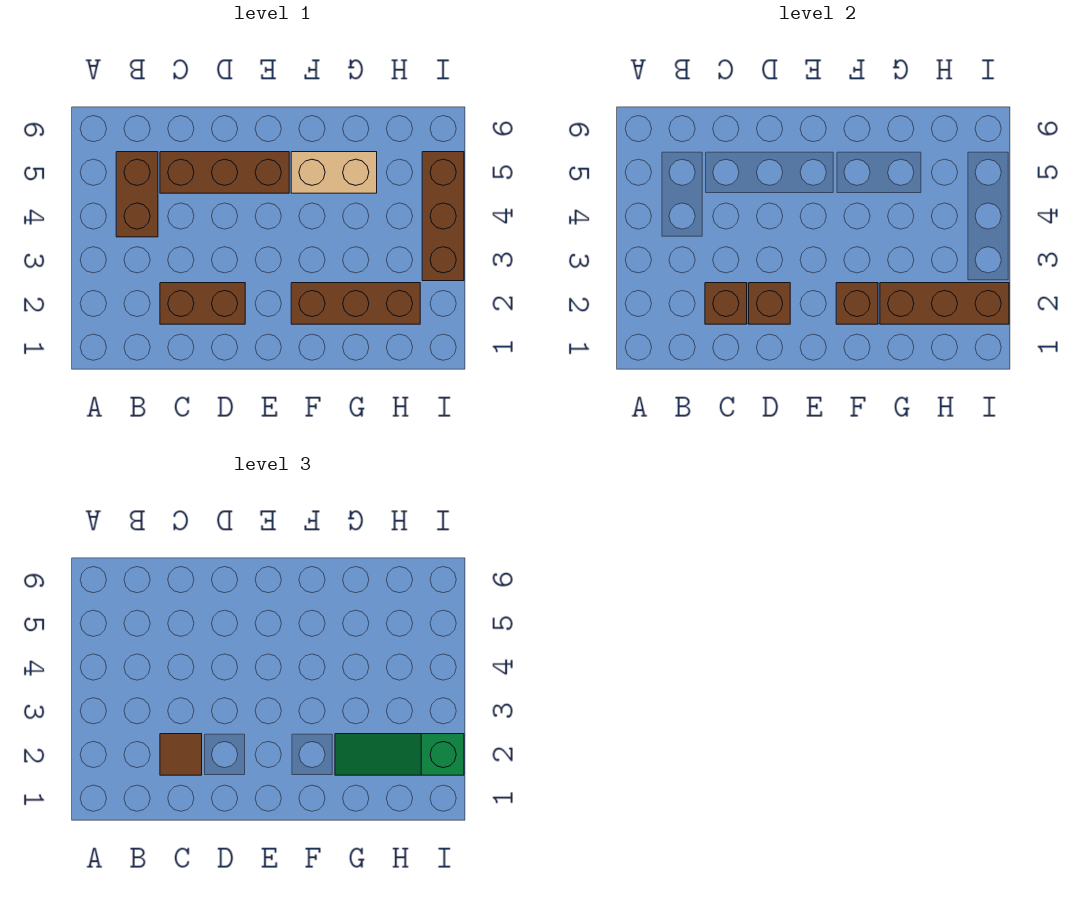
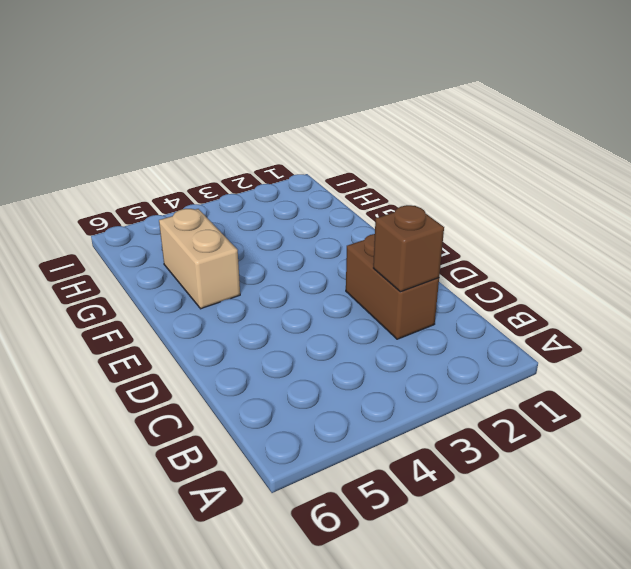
none -> brown 1x2 brick [116,152,158,237]
none -> brown 1x3 brick [160,152,289,193]
none -> brown 1x3 brick [291,283,420,324]

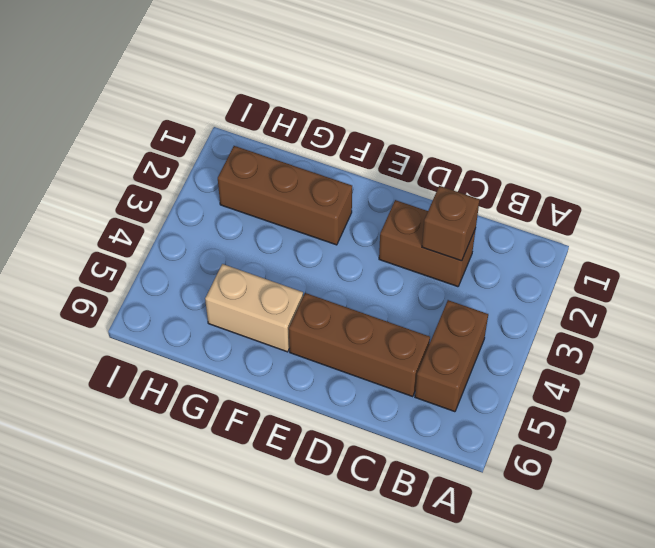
none -> brown 1x3 brick [422,152,464,281]
none -> brown 1x1 brick [749,283,790,324]
none -> brown 1x1 brick [836,283,878,324]

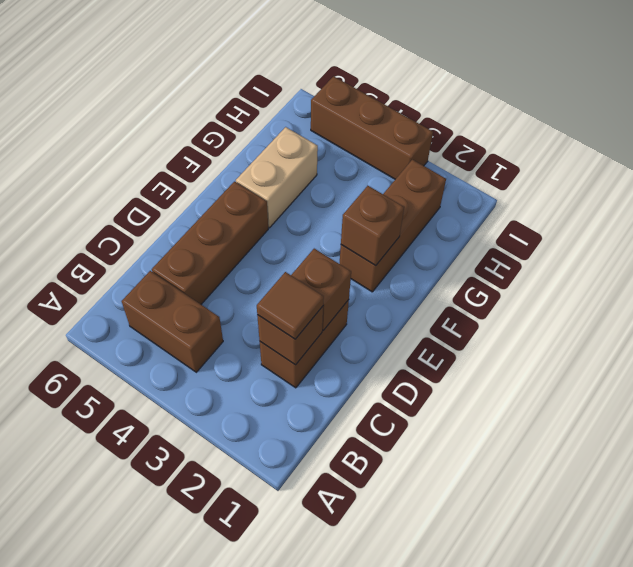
none -> brown 1x3 brick [880,283,1009,324]
none -> green 1x3 slope [335,734,464,775]

